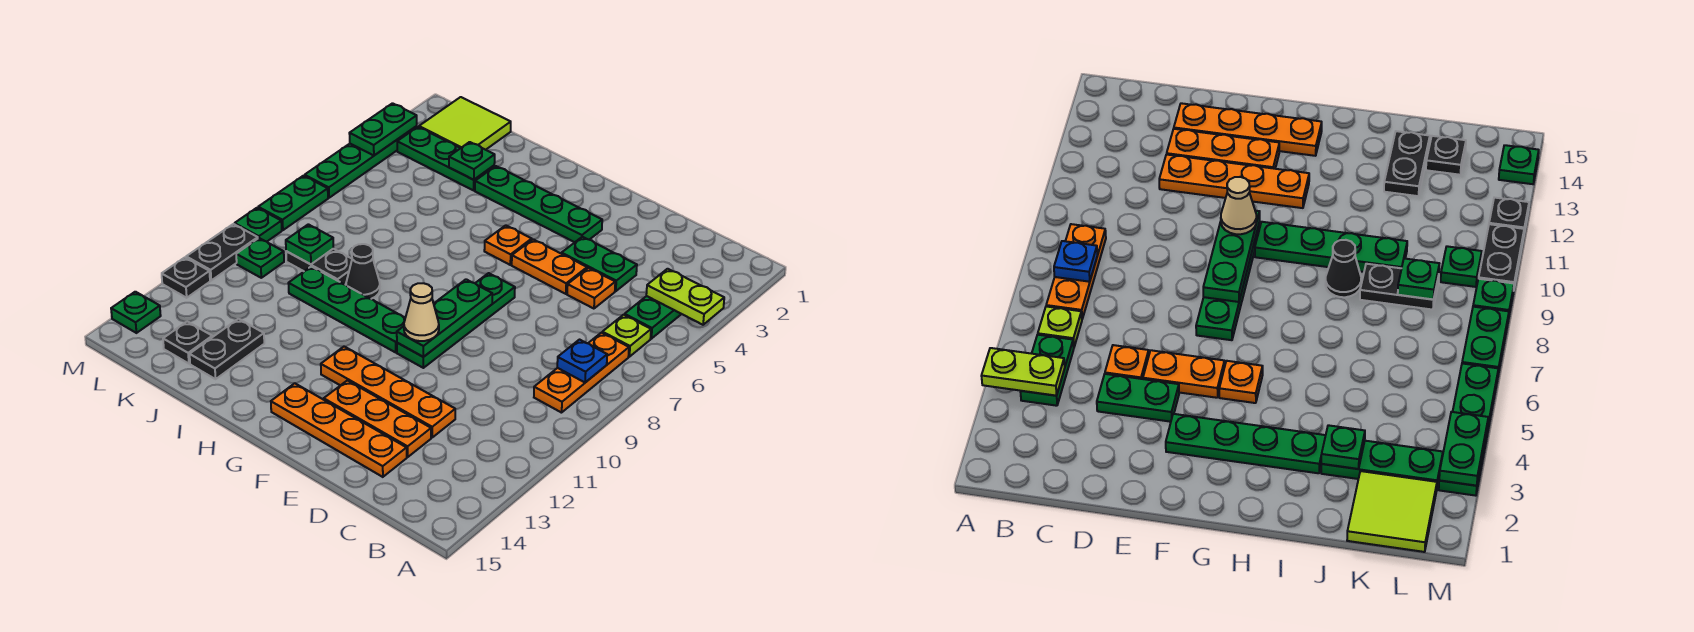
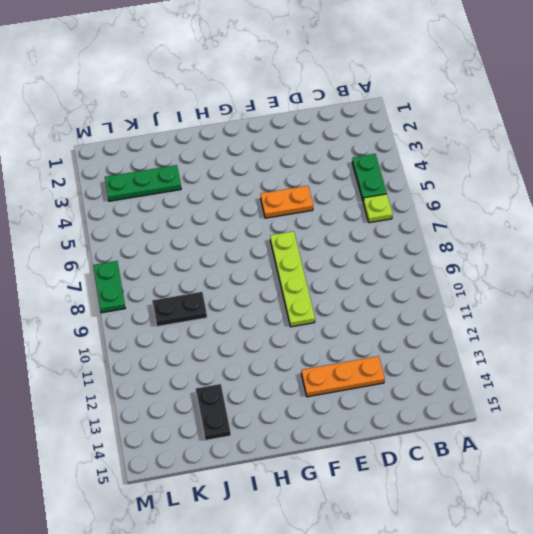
lime 1x4 plate [270,231,315,327] -> green 1x4 plate [397,273,515,368]
none -> orange 1x3 plate [534,333,629,413]
none -> green 1x2 plate [562,237,637,291]
none -> orange 1x1 plate [567,268,615,309]
none -> orange 1x4 plate [321,346,455,437]

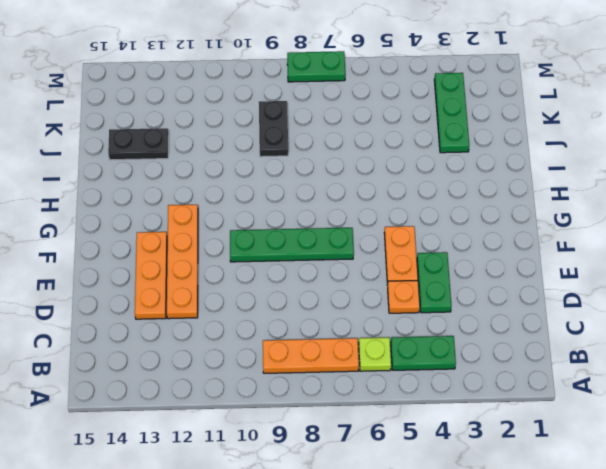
none -> orange 1x4 plate [271,383,407,477]
none -> green 1x4 plate [475,166,602,242]
none -> orange 1x1 plate [484,225,532,265]
none -> green 1x4 plate [288,267,405,352]

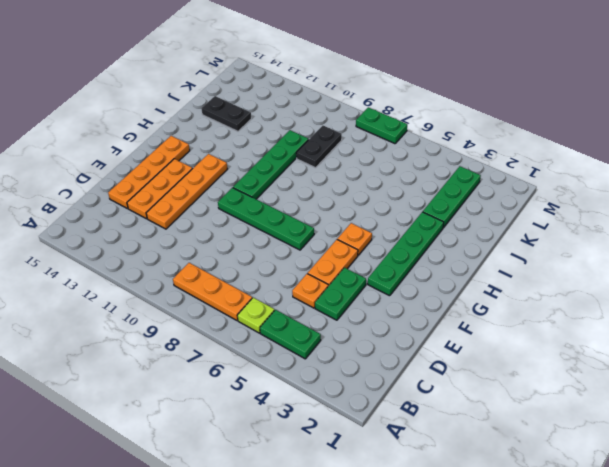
none -> black 1x1 cone [346,244,380,299]
none -> lime 2x2 tile [419,97,511,150]
none -> black 1x1 plate [163,322,212,364]
none -> green 1x1 plate [236,238,284,278]

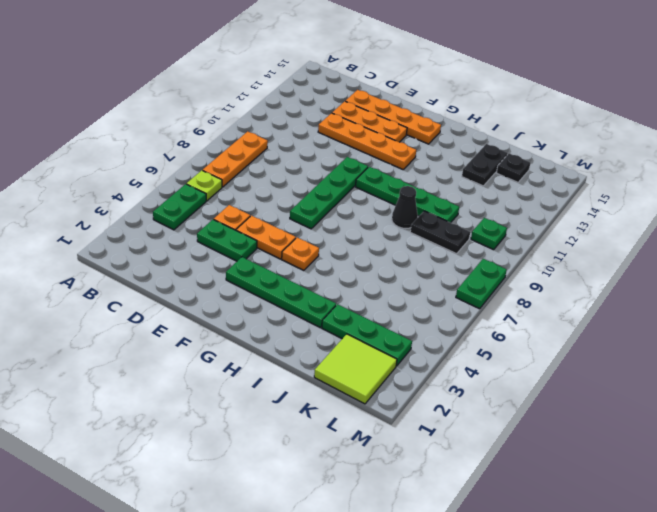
none -> green 1x4 plate [305,126,417,198]
none -> green 1x1 plate [235,208,282,242]
none -> black 1x2 plate [186,224,258,280]
none -> black 1x1 plate [162,257,210,298]

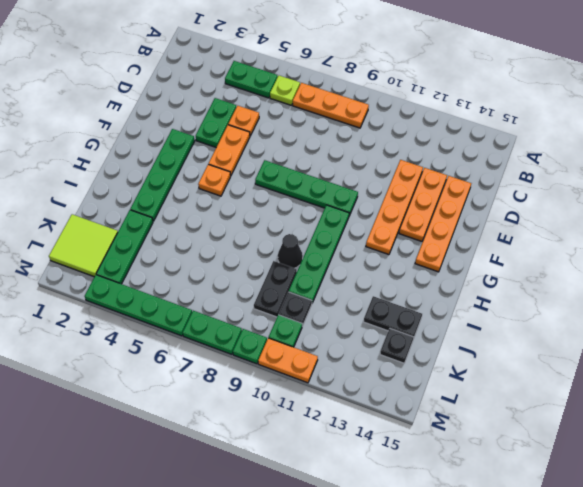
black 1x1 plate [279,292,312,326] -> black 1x1 plate moved to [162,257,210,298]
orange 1x2 plate [258,338,318,383] -> black 1x2 plate [186,224,258,280]
none -> green 1x1 plate [111,292,161,333]
none -> lime 1x2 plate [646,269,724,325]
none -> blue 1x1 plate [557,340,607,382]
none -> green 1x3 plate [397,279,492,357]

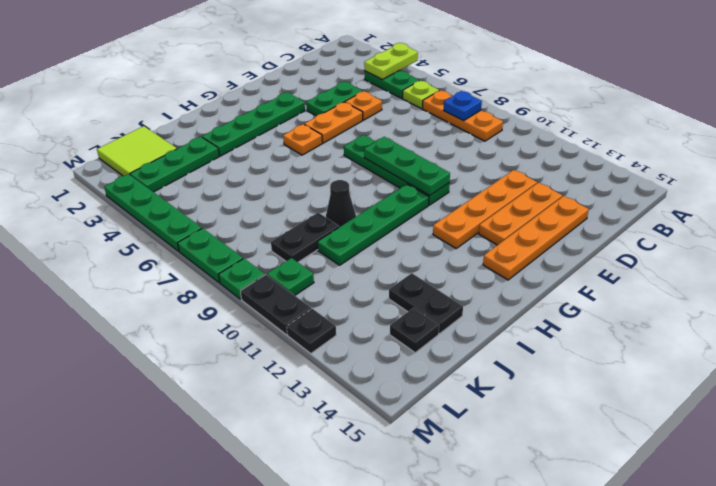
none -> green 1x1 plate [111,292,161,333]
none -> green 1x1 plate [449,142,495,180]
none -> green 1x1 plate [286,224,333,264]
none -> green 1x2 plate [349,103,417,156]

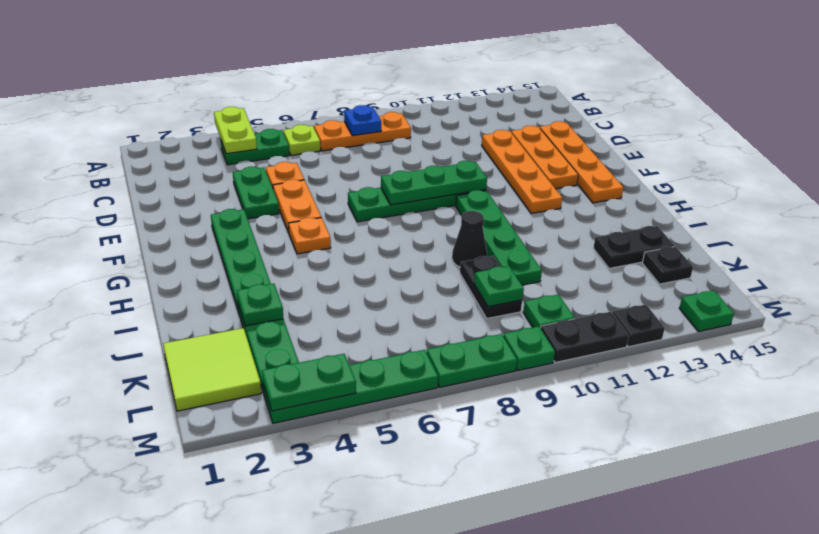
none -> tan 1x1 cone [404,283,439,341]

